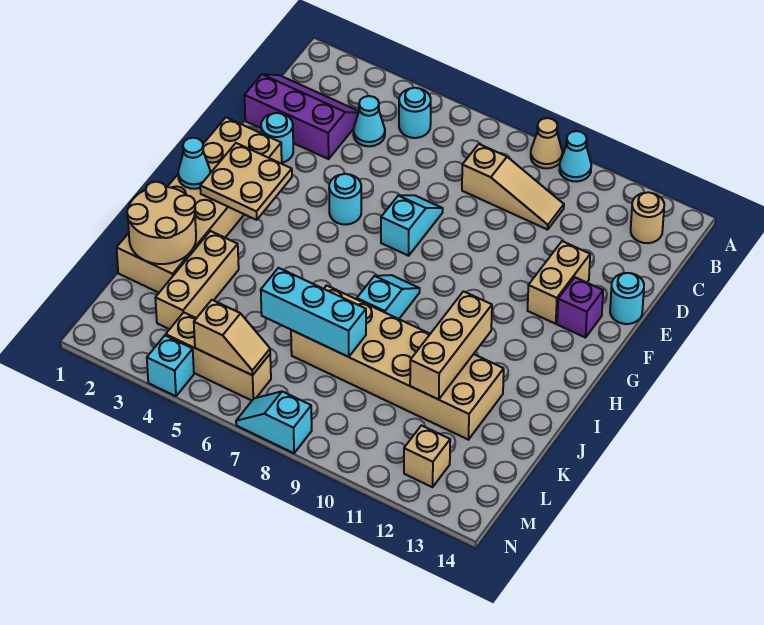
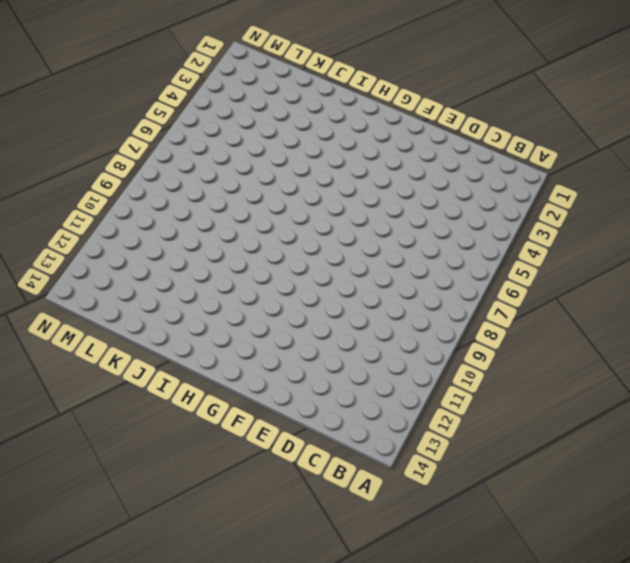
none -> tan 1x1 cone [531,118,562,168]
none -> cyan 1x1 cone [559,131,591,182]
none -> cyan 1x1 round brick [399,88,431,138]

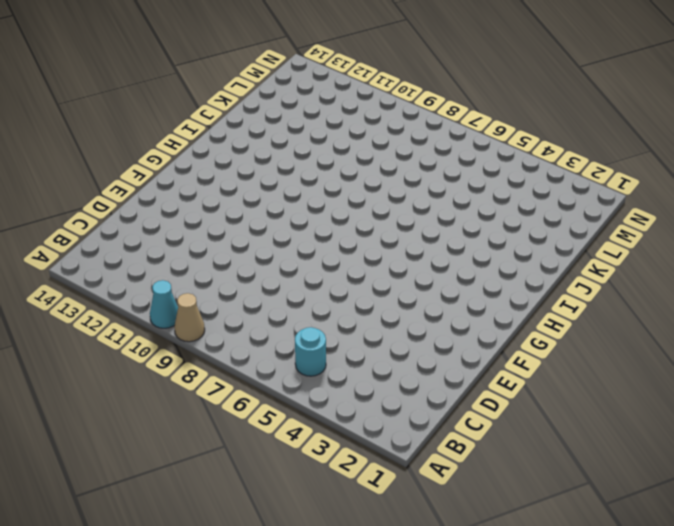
none -> tan 1x1 round brick [631,192,664,243]
none -> purple 2x3 slope [244,74,359,159]
none -> cyan 1x1 cone [353,96,385,146]

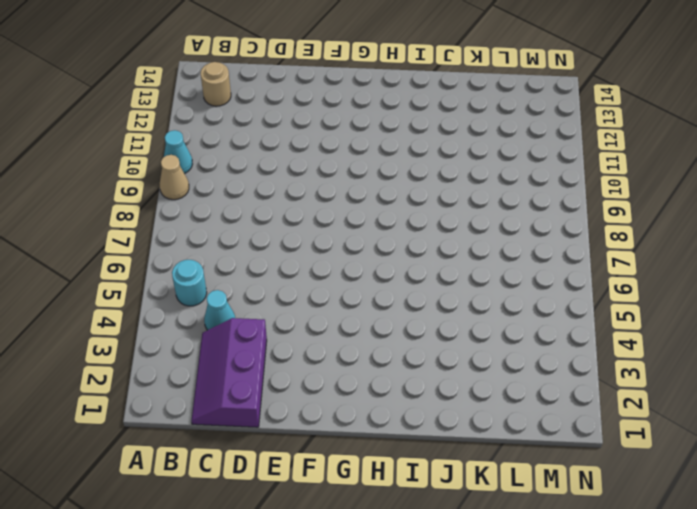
none -> tan 1x3 slope [462,144,564,230]
none -> cyan 1x1 round brick [261,113,293,163]
none -> cyan 1x2 slope [381,195,443,256]

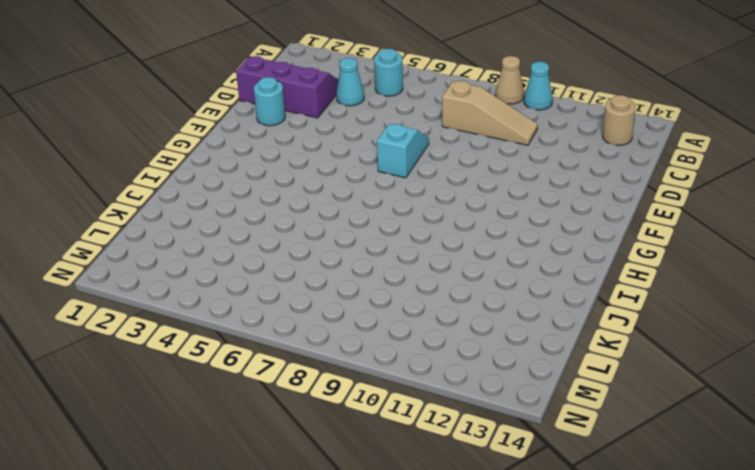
none -> tan 1x2 brick [528,241,590,324]
none -> cyan 1x1 round brick [610,273,644,324]
none -> tan 2x6 brick [117,117,282,293]

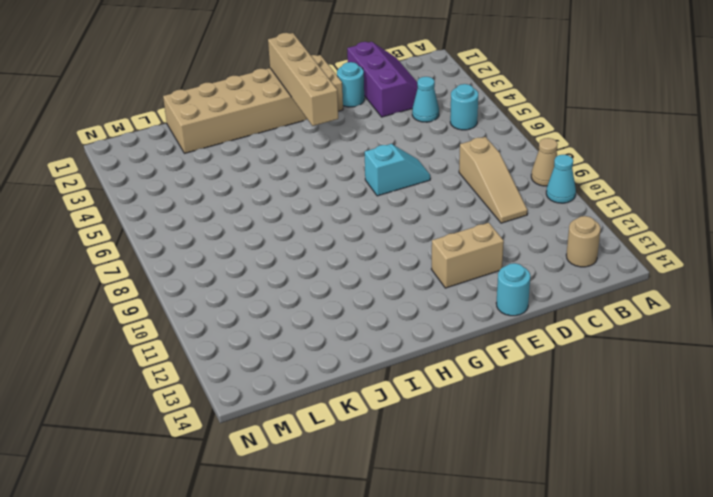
tan 1x4 brick [268,33,338,126] -> tan 2x2 plate [200,143,292,220]
none -> cyan 1x1 round brick [329,174,361,225]
none -> purple 1x1 brick [557,277,603,338]
none -> cyan 1x2 slope [357,275,420,319]

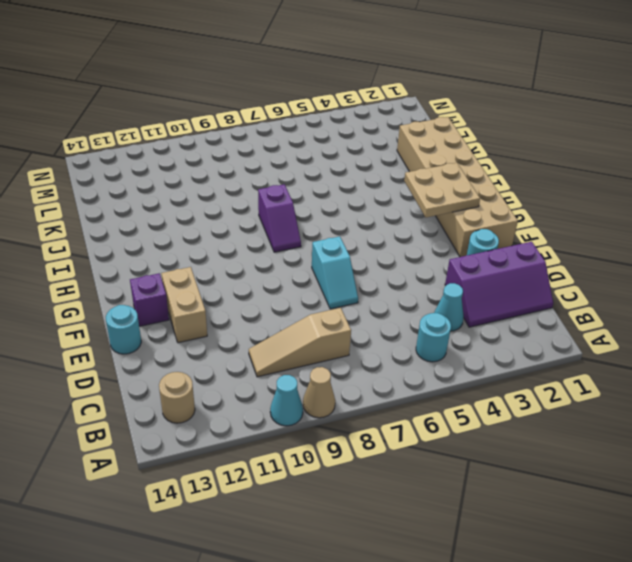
purple 1x2 slope [258,184,301,252] -> cyan 1x2 slope [357,275,420,319]
none -> cyan 1x1 round brick [329,174,361,225]
none -> tan 1x3 brick [155,231,239,329]
none -> tan 2x6 brick [291,285,504,440]

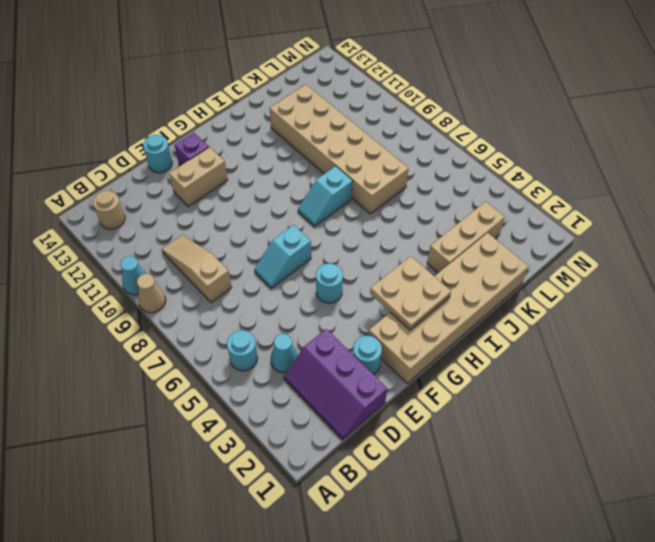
none -> tan 1x3 brick [166,312,271,401]
none -> tan 1x1 brick [404,426,450,487]
none -> cyan 1x1 brick [147,335,194,396]

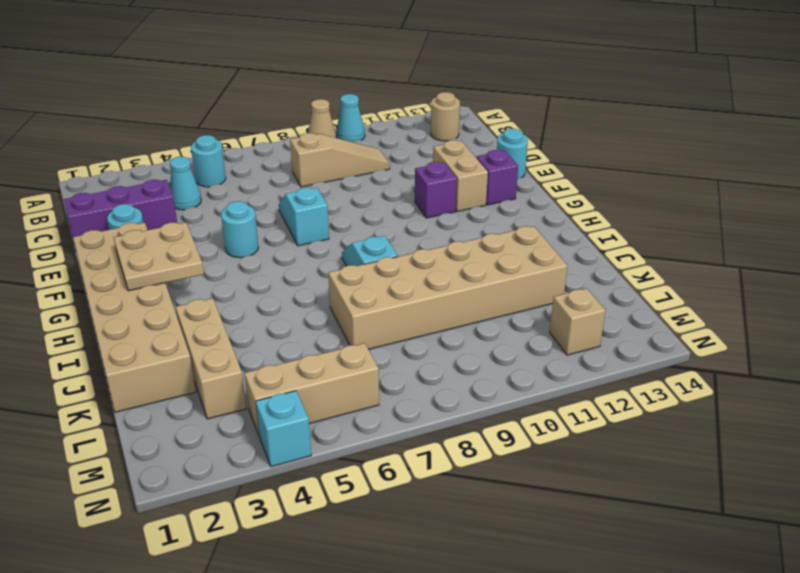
purple 1x1 brick [415,162,457,218] -> none
none -> cyan 1x2 slope [236,391,312,453]
none -> cyan 1x1 cone [178,138,210,189]
none -> tan 1x3 brick [410,291,492,399]

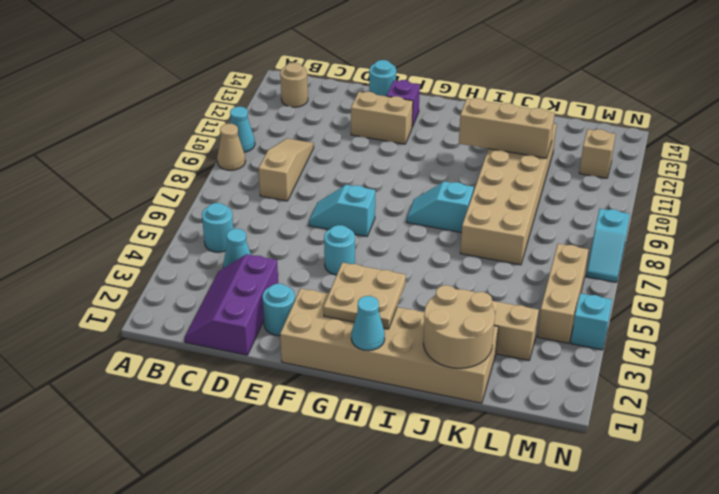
none -> cyan 1x3 brick [261,268,366,357]
none -> tan 1x2 slope [194,300,270,375]

